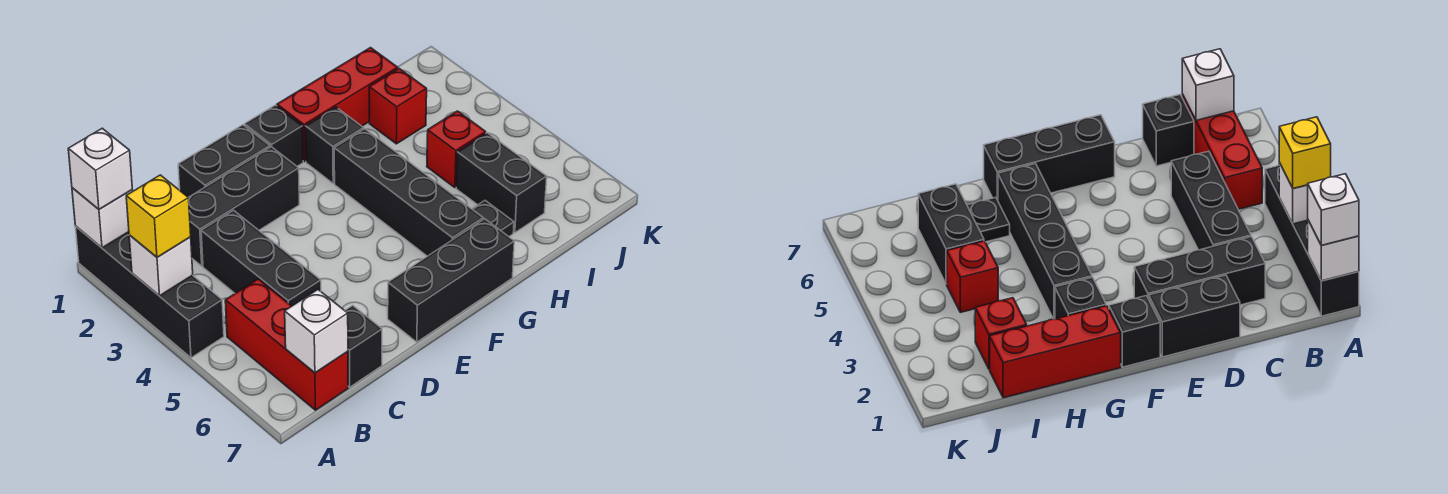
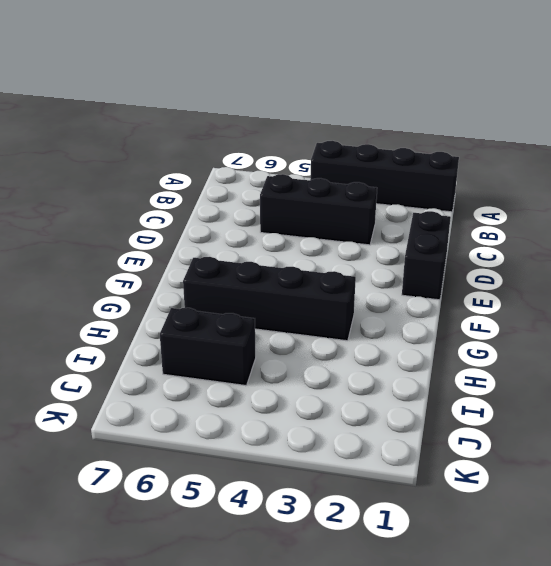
none -> red 1x3 brick [225,279,348,410]
none -> black 1x3 brick [188,147,299,266]
none -> black 1x1 brick [345,305,382,387]

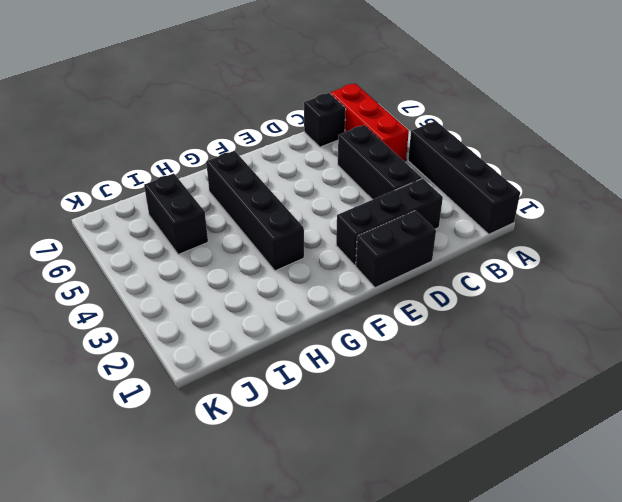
none -> black 1x3 brick [388,219,514,342]
none -> black 1x1 brick [245,105,303,166]
none -> red 1x3 brick [277,48,398,161]

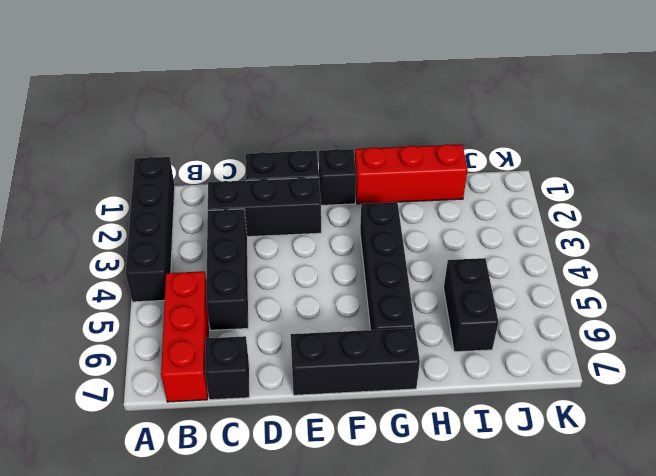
none -> black 1x1 brick [305,107,364,183]
none -> black 1x1 plate [472,201,514,237]
none -> red 1x1 brick [369,69,427,144]

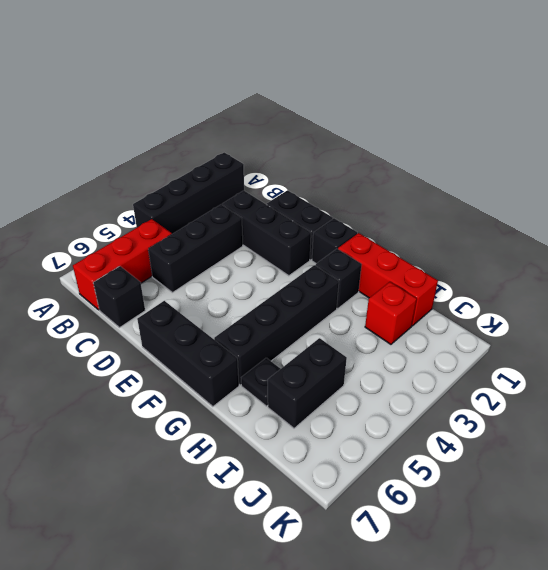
none -> red 1x1 brick [427,111,486,188]
none -> white 1x1 brick [72,188,133,248]
none -> white 1x1 brick [129,235,193,296]

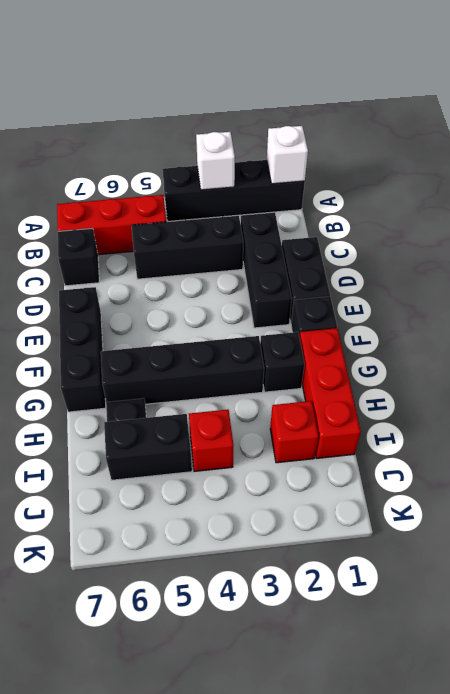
none -> white 1x1 brick [285,290,348,373]
none -> white 1x1 brick [68,128,132,209]
none -> yellow 1x1 brick [126,175,191,257]

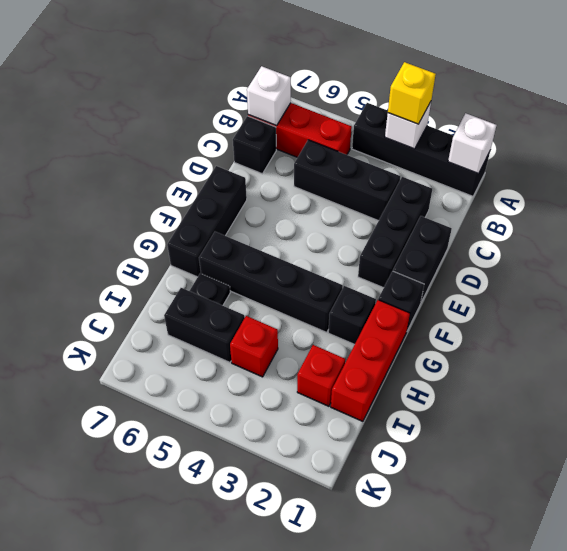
none -> white 1x1 brick [68,128,132,209]

